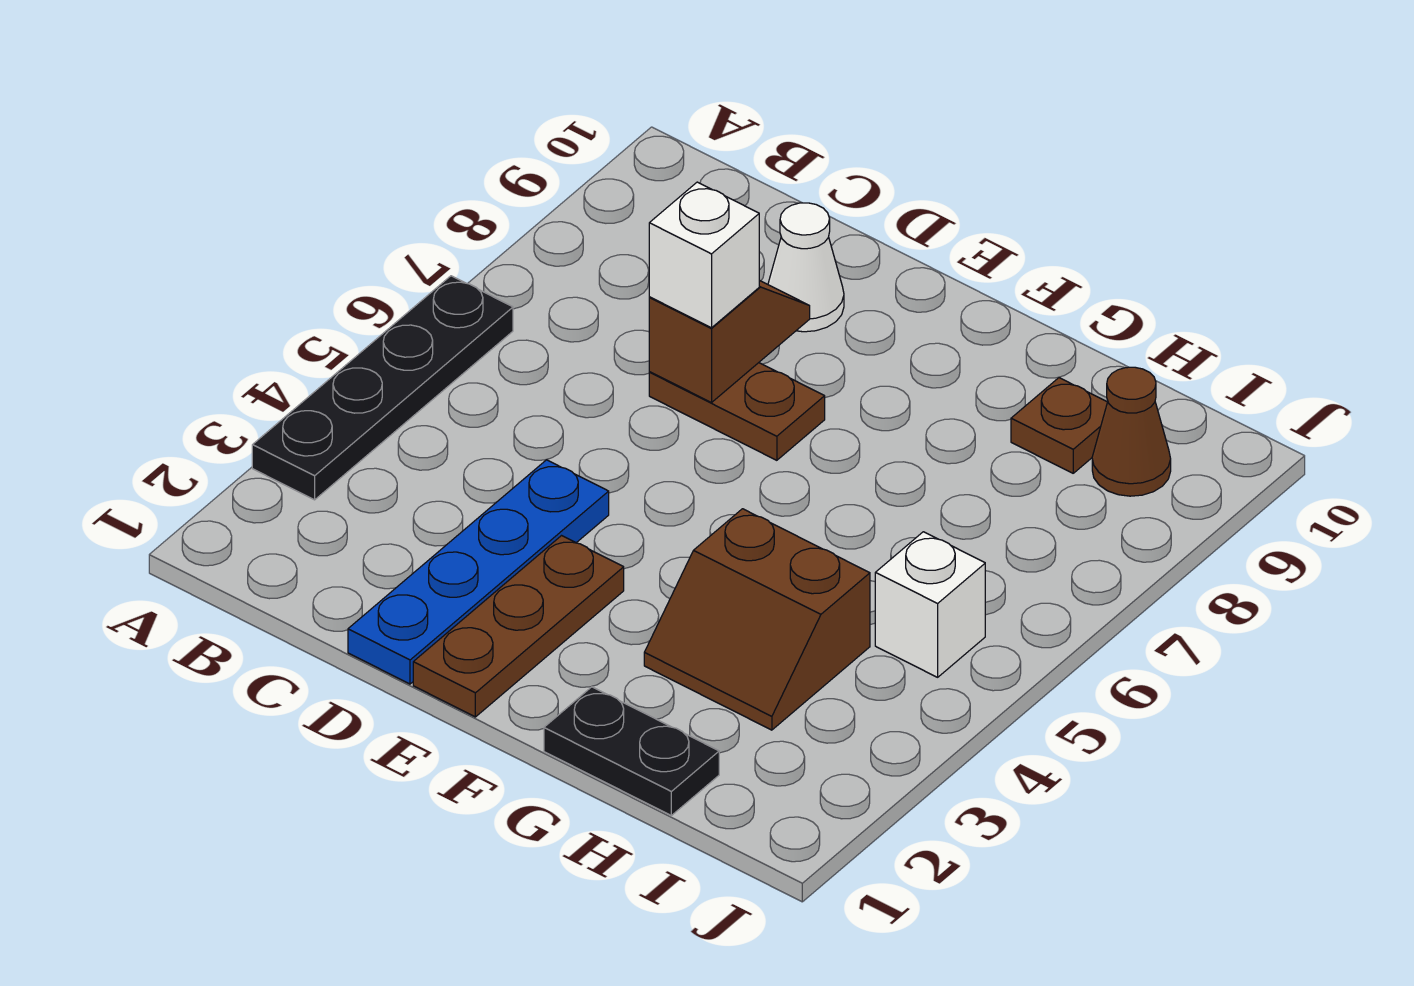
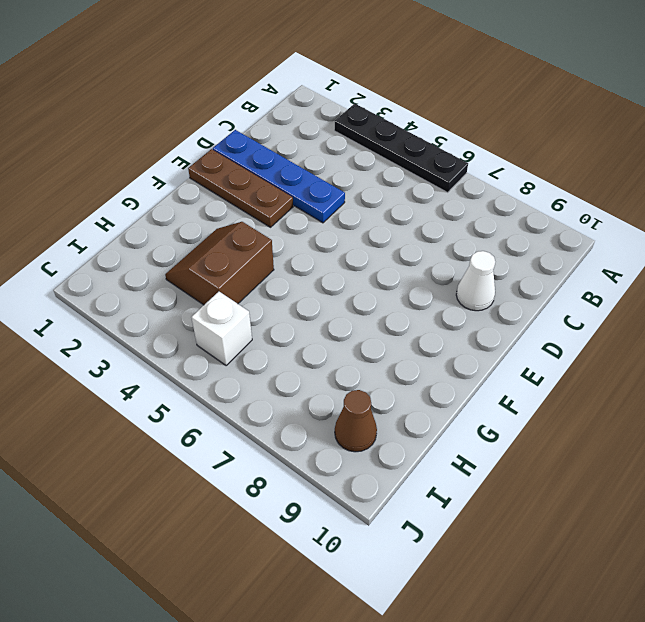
none -> brown 1x2 plate [649,363,825,460]
none -> black 1x2 plate [544,687,719,815]
none -> brown 1x1 plate [1011,378,1107,473]

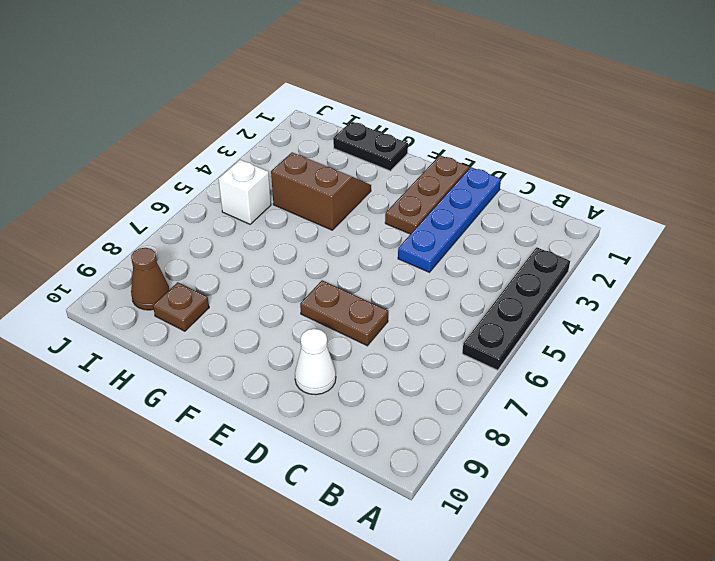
none -> brown 1x2 slope [649,280,810,403]
none -> white 1x1 brick [649,182,759,328]

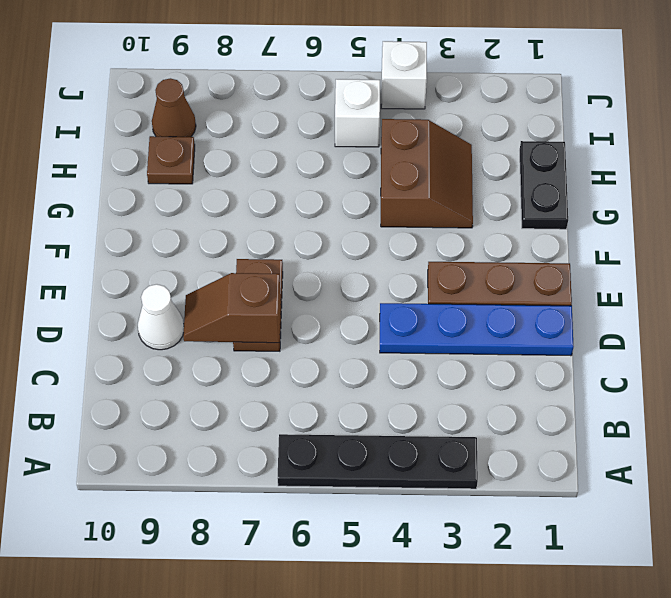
white 1x1 brick [381,41,427,109] -> white 1x1 brick moved to [649,182,759,328]

